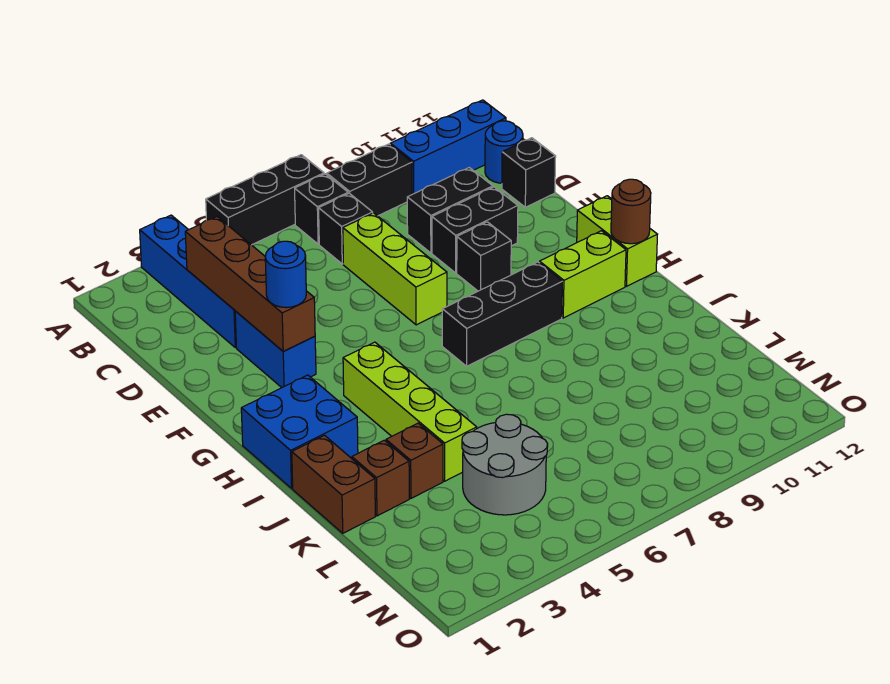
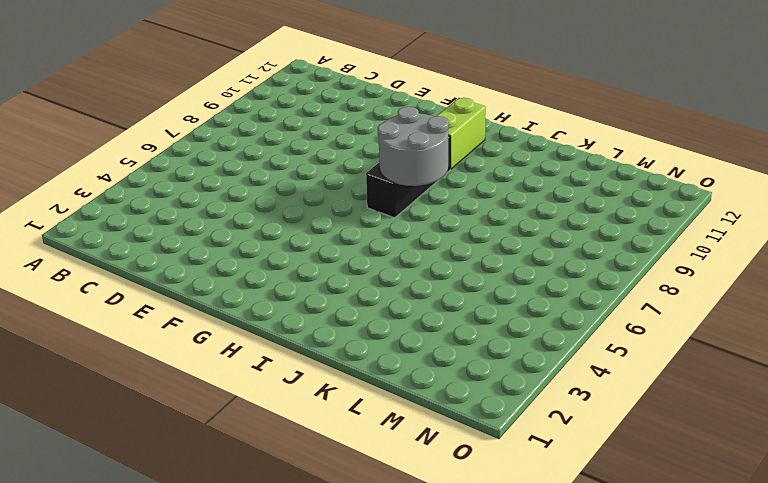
grey 2x2 round brick [378,107,449,186] -> grey 2x2 round brick moved to [462,414,548,515]
none -> blue 1x4 brick [140,215,236,348]
none -> black 1x3 brick [206,155,324,245]
none -> black 1x1 brick [295,174,348,244]

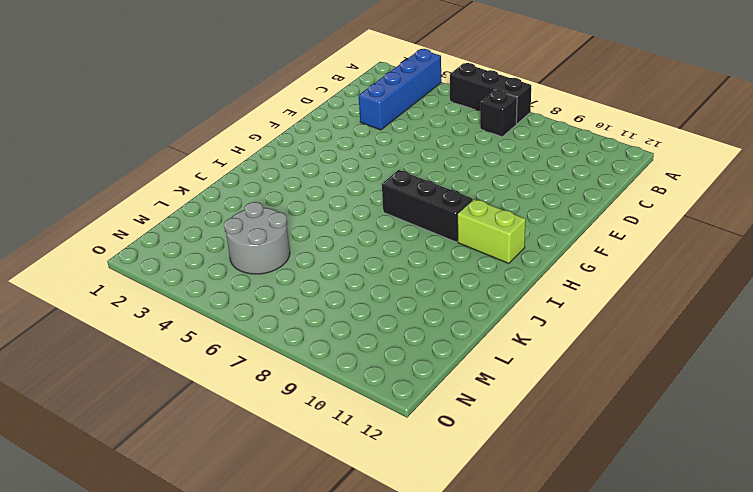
none -> black 1x2 brick [327,144,412,216]
none -> blue 1x3 brick [390,100,506,194]
none -> black 1x1 brick [319,193,373,264]

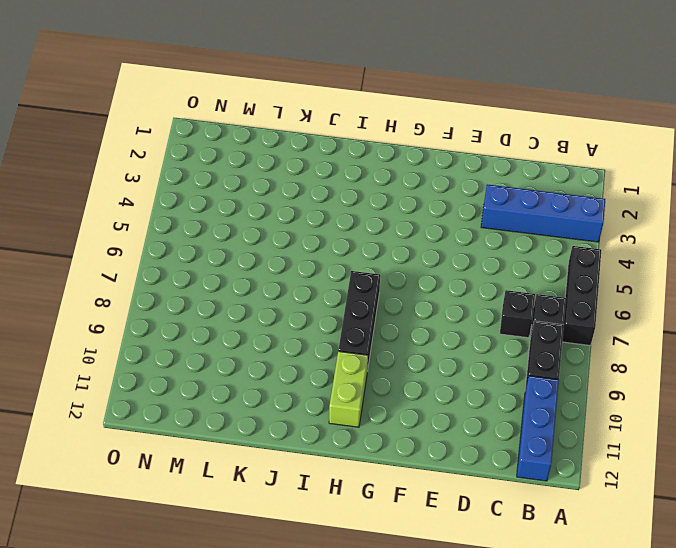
none -> blue 1x1 round brick [485,121,523,183]
none -> lime 1x3 brick [343,213,447,325]
none -> black 1x2 brick [407,168,493,253]

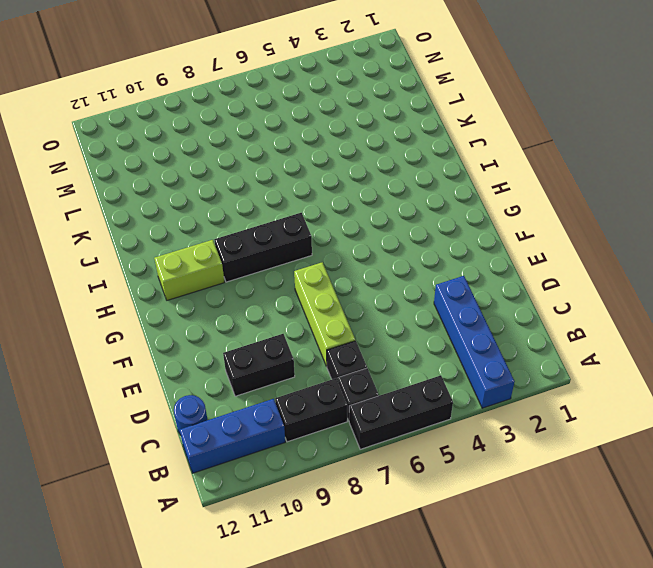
none -> black 1x1 brick [502,138,556,207]
none -> blue 1x2 brick [235,311,316,388]
none -> black 1x2 brick [432,187,518,273]

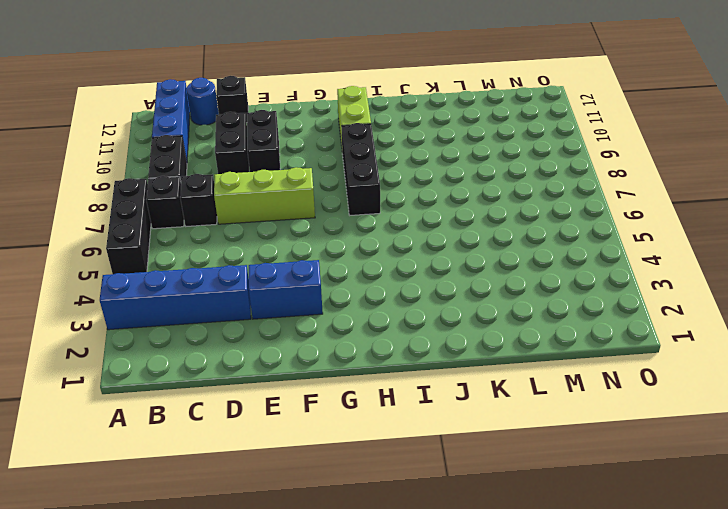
none -> black 1x1 brick [457,222,511,291]
none -> lime 1x2 brick [577,196,657,286]
none -> blue 2x2 brick [241,375,358,488]

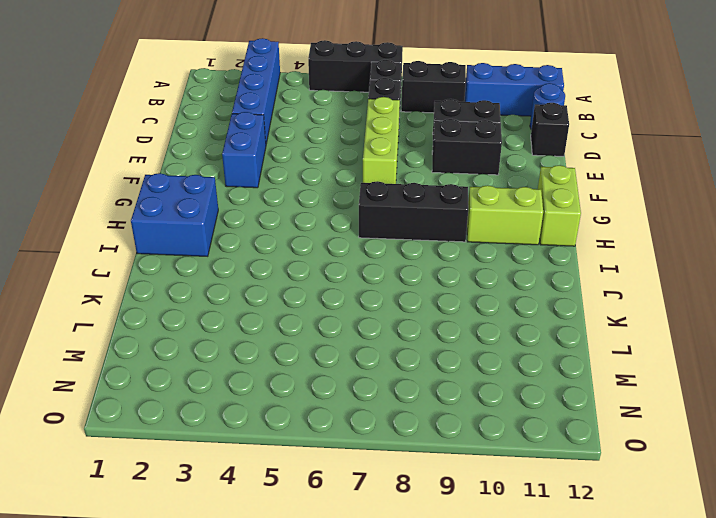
none -> black 1x1 brick [457,222,511,291]
none -> lime 1x4 brick [343,342,477,481]
none -> brown 1x2 brick [292,435,375,533]

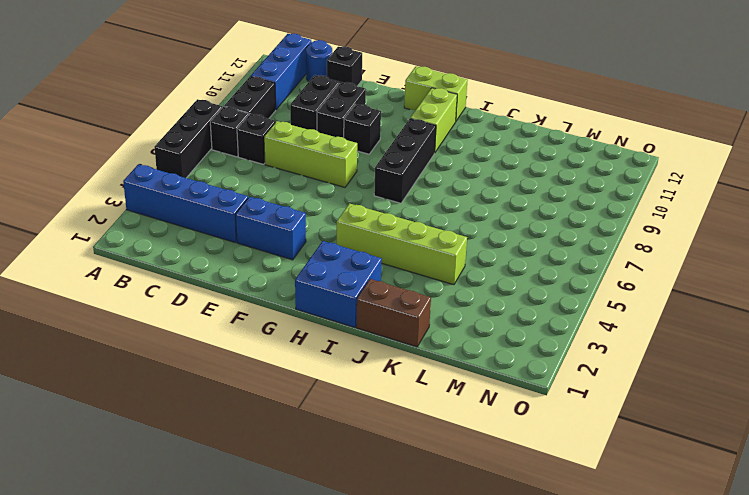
none -> brown 1x1 brick [352,440,409,516]
none -> brown 1x1 brick [386,423,443,498]
none -> grey 2x2 round brick [462,414,548,515]

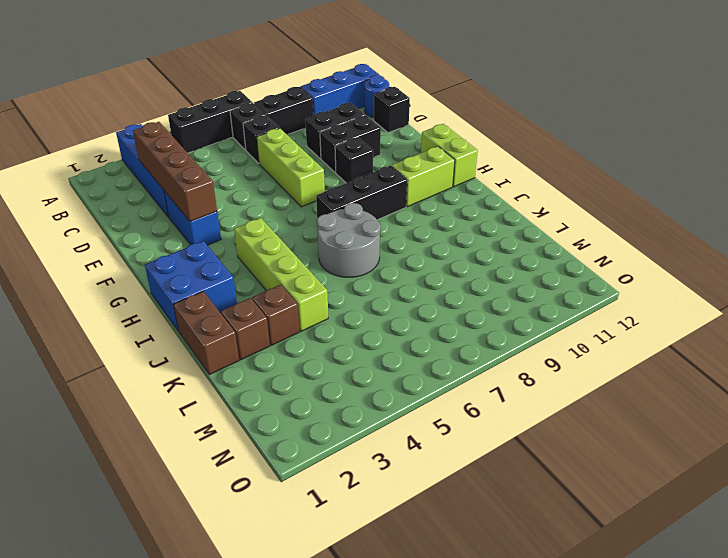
grey 2x2 round brick [317,203,381,277] -> grey 2x2 round brick moved to [462,414,548,515]
none -> brown 1x1 round brick [611,179,651,244]
none -> blue 1x1 round brick [265,241,306,308]

